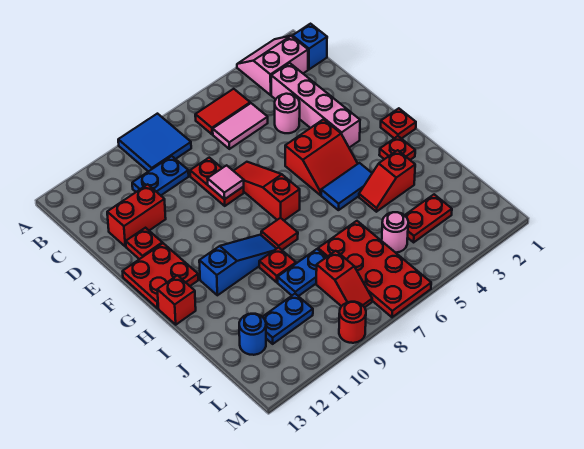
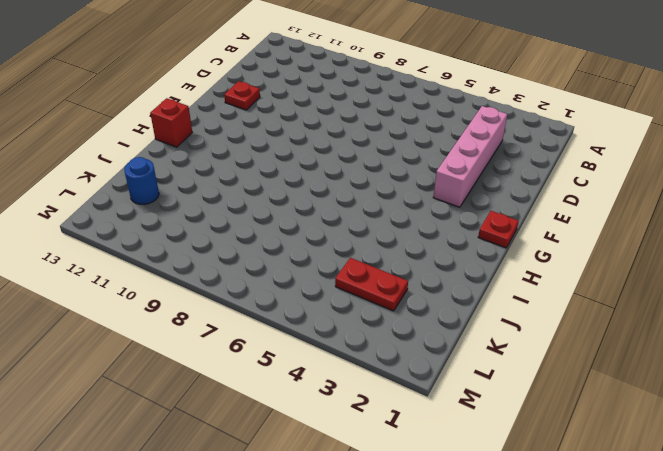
none -> pink 2x2 slope [237,36,308,95]
none -> blue 2x2 tile [118,114,191,172]
none -> blue 1x1 brick [292,24,327,69]
none -> red 1x2 tile [195,89,250,134]

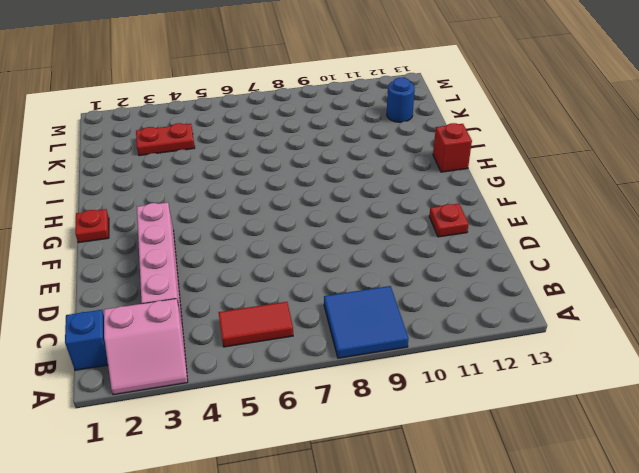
none -> pink 1x2 tile [213,103,268,149]
none -> blue 1x2 plate [132,156,189,195]
none -> pink 1x1 round brick [275,94,300,133]
none -> red 1x2 plate [190,158,244,206]

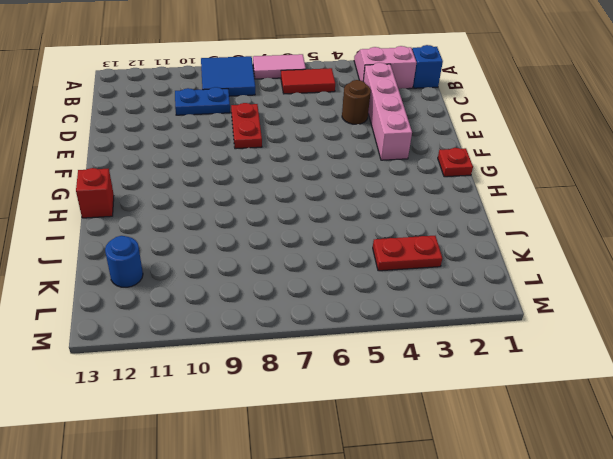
pink 1x2 tile [253,54,306,79] -> pink 1x2 tile moved to [213,103,268,149]
brown 1x1 round brick [342,80,371,124] -> pink 1x1 round brick [275,94,300,133]
none -> red 1x2 brick [107,184,166,247]
none -> red 1x3 slope [234,162,300,220]
none -> red 1x1 plate [126,228,162,259]
none -> red 2x2 slope [285,119,358,195]

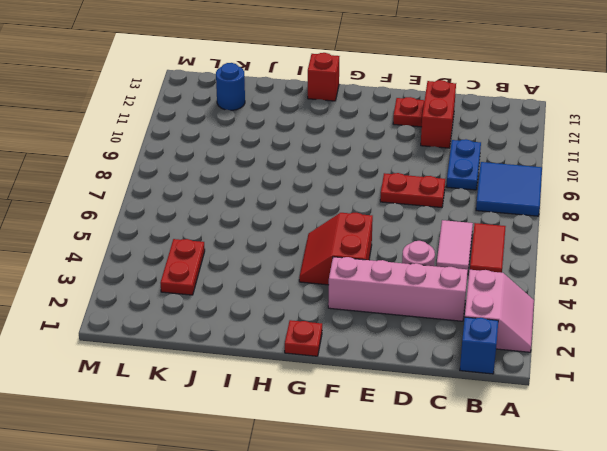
none -> red 1x3 slope [234,162,300,220]
none -> red 2x2 plate [123,243,198,308]
none -> red 1x1 plate [379,136,415,160]
none -> blue 1x2 tile [321,163,372,210]

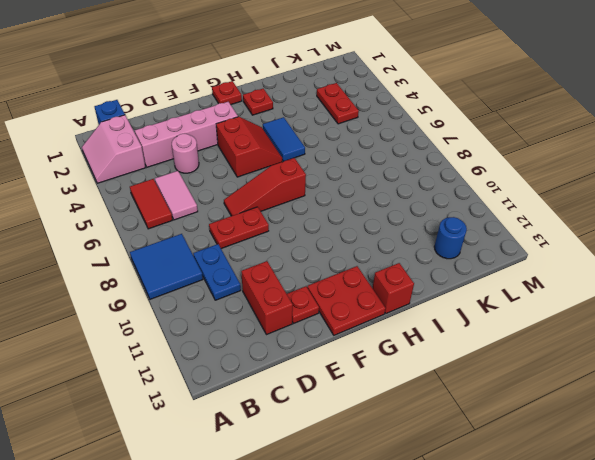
none -> red 1x1 tile [261,218,298,250]
none -> blue 1x3 slope [199,235,277,295]
none -> red 1x2 slope [359,150,415,212]
none -> red 1x1 plate [259,247,296,282]

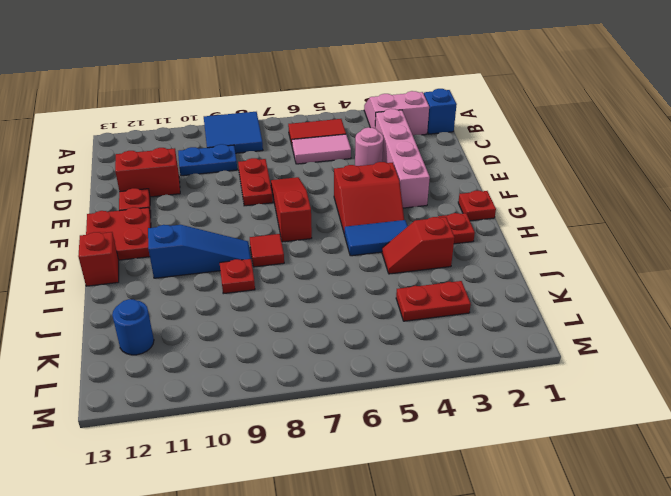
none -> red 2x4 plate [318,221,431,317]
none -> blue 1x2 plate [278,249,326,296]
none -> pink 1x1 round brick [382,212,408,253]
none -> red 1x2 slope [316,251,372,307]

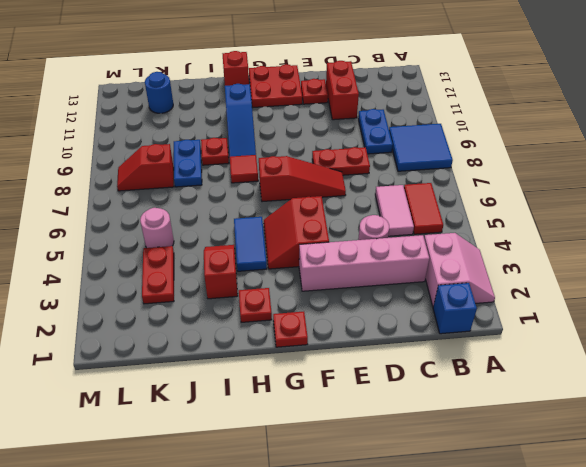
none -> red 2x4 plate [318,221,431,317]
none -> blue 1x2 plate [263,294,313,344]
none -> red 1x1 round brick [339,302,366,343]
none -> pink 1x1 tile [208,165,244,199]

